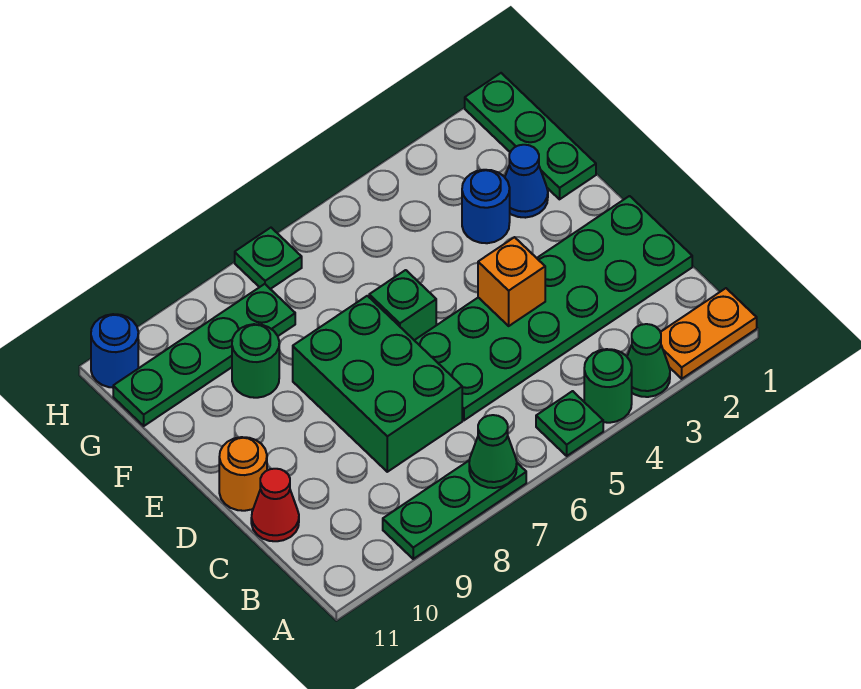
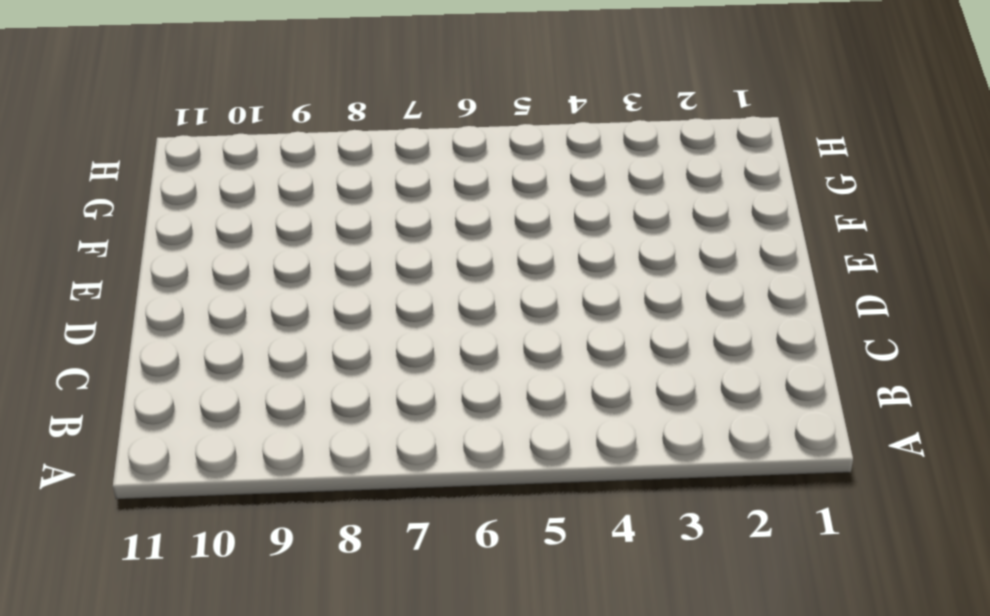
none -> orange 1x2 plate [660,288,757,379]
none -> green 1x1 cone [627,324,670,397]
none -> green 1x1 round brick [584,349,632,423]

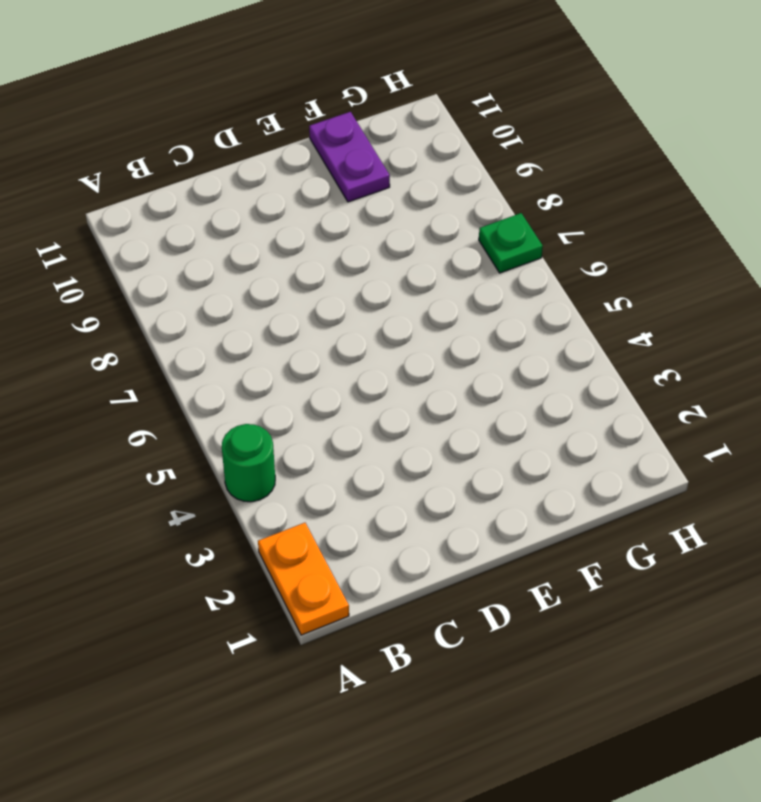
purple 1x2 plate [309,112,390,202] -> none
none -> green 1x1 cone [627,324,670,397]
none -> green 1x1 plate [536,391,603,456]
none -> green 1x3 plate [383,460,526,559]

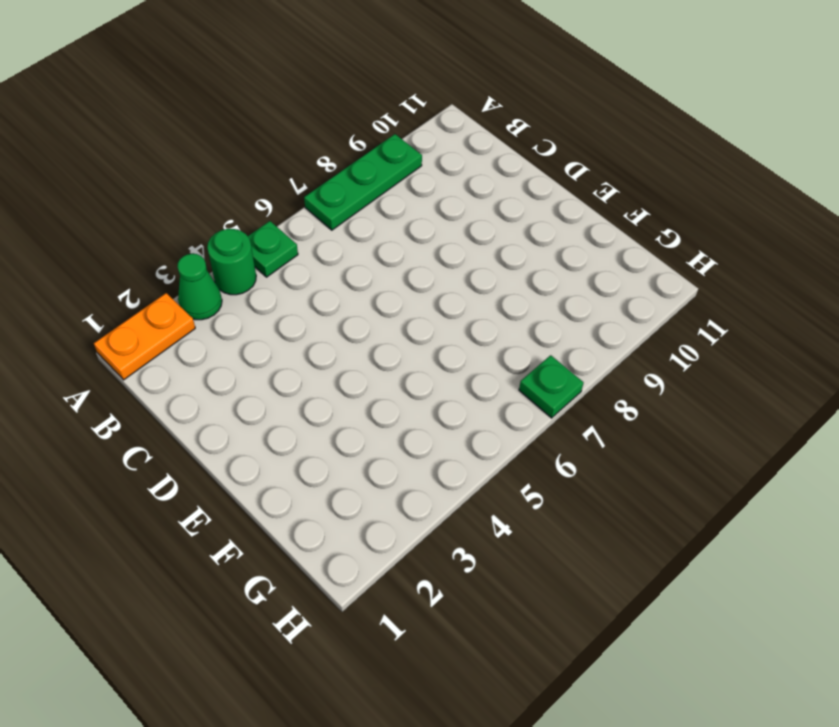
none -> green 2x6 plate [414,196,692,420]
none -> green 2x3 brick [293,296,462,472]
none -> red 1x1 cone [251,469,299,541]

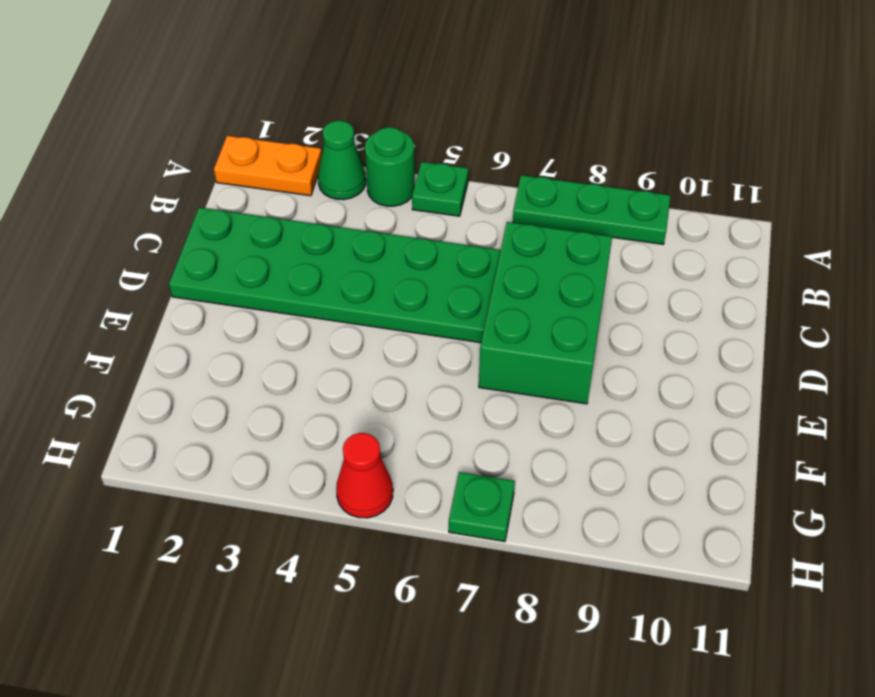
red 1x1 cone [336,433,393,518] -> red 1x1 cone moved to [251,469,299,541]
none -> orange 1x1 round brick [219,437,267,511]
none -> green 1x1 brick [369,270,436,340]
none -> green 1x3 plate [465,73,596,199]

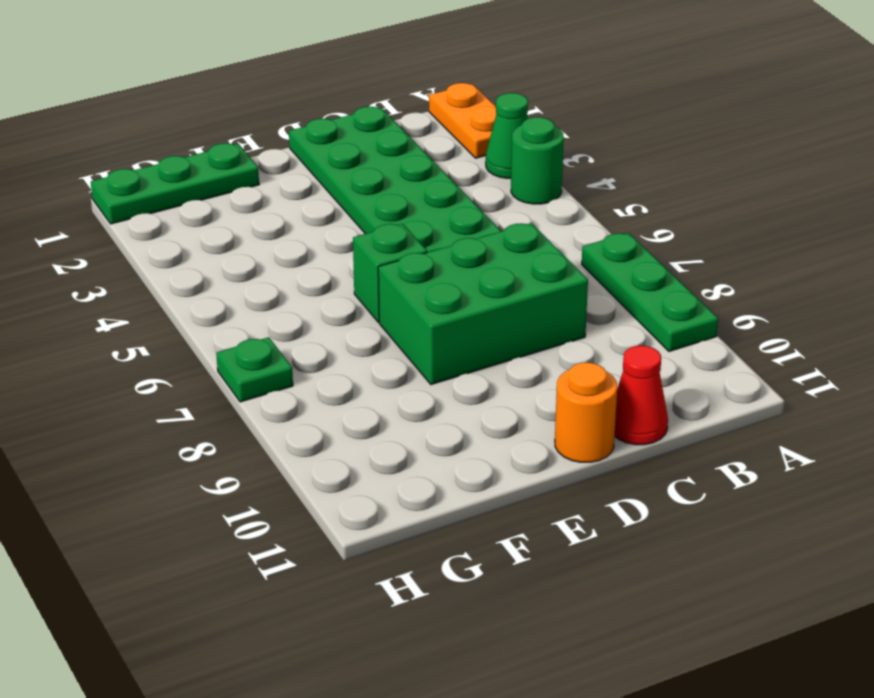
none -> green 1x1 plate [536,391,603,456]
none -> blue 1x1 cone [505,145,548,218]
none -> blue 1x1 round brick [462,170,510,243]

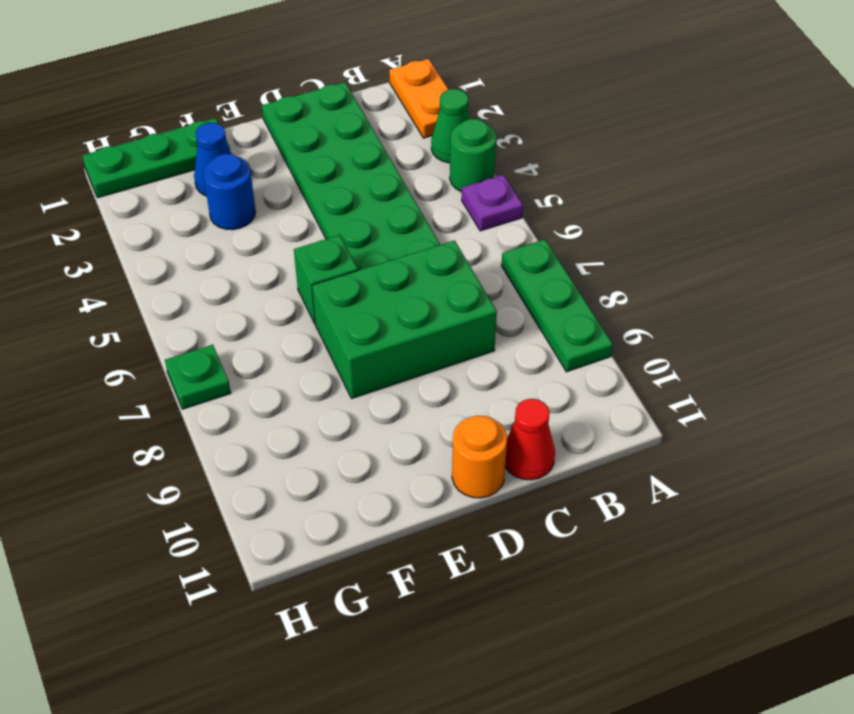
purple 1x1 plate [462,175,523,231] -> green 1x1 plate [536,391,603,456]
none -> green 1x1 round brick [232,324,279,398]
none -> green 1x4 plate [113,284,295,426]
none -> blue 1x1 round brick [91,314,138,388]

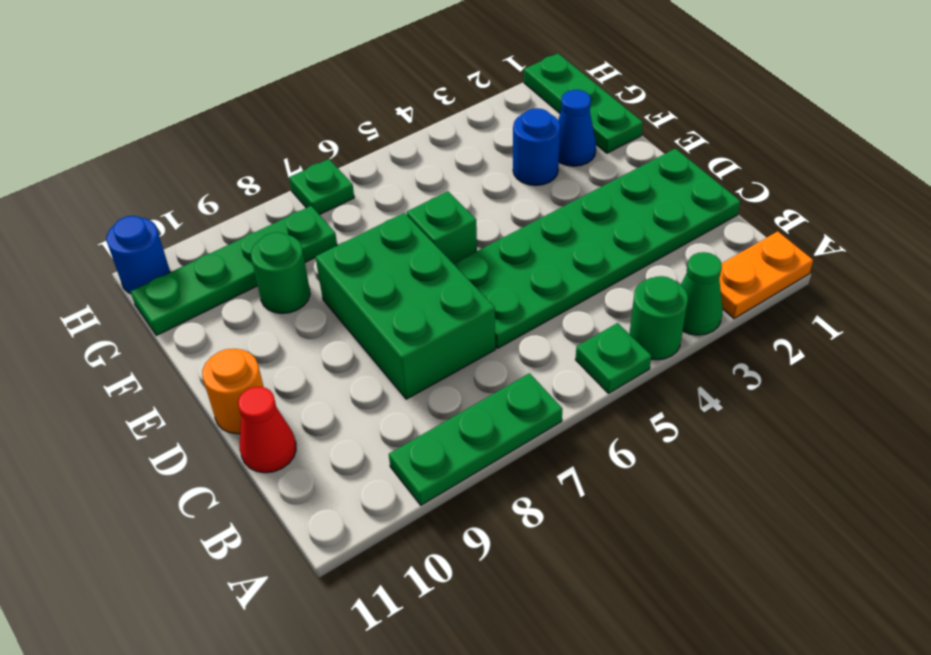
none -> green 1x1 cone [469,415,517,488]
none -> orange 1x1 brick [478,237,545,326]

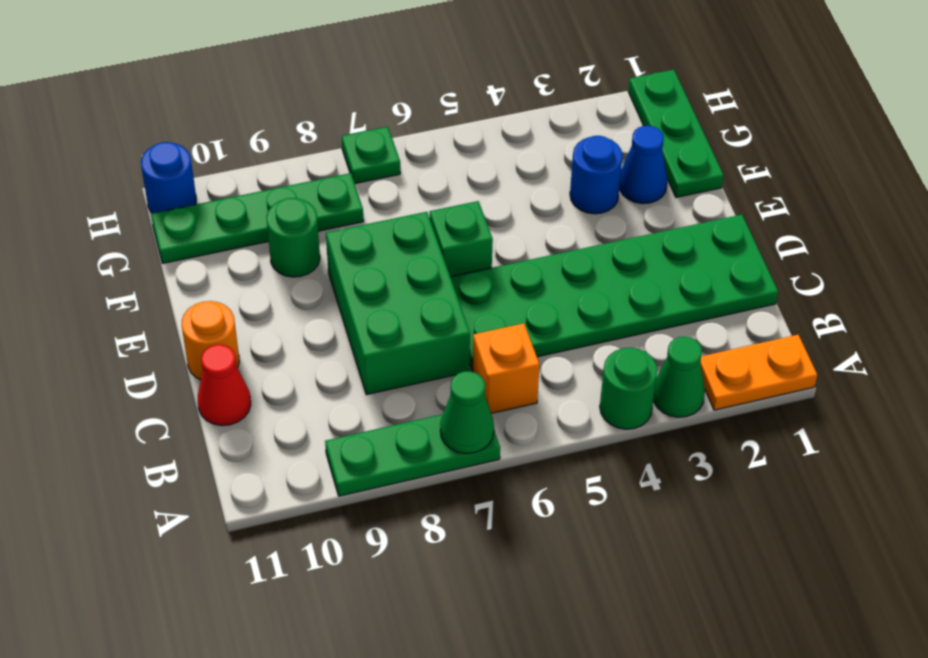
orange 1x1 brick [473,323,540,413] -> orange 1x1 brick moved to [478,237,545,326]
none -> green 1x1 plate [536,391,603,456]

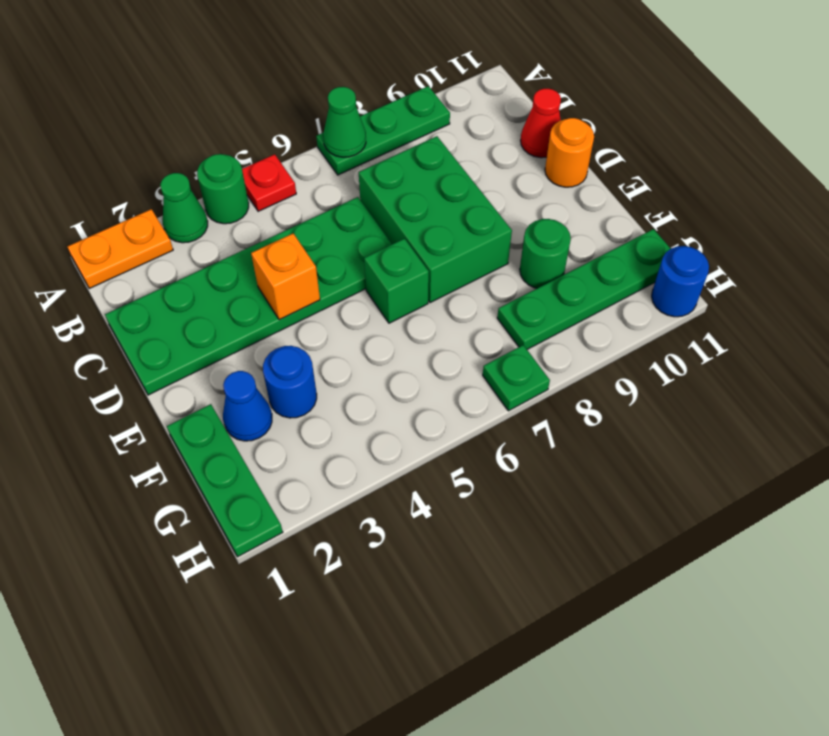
red 1x1 plate [242,154,296,211] -> green 1x1 plate [536,391,603,456]

